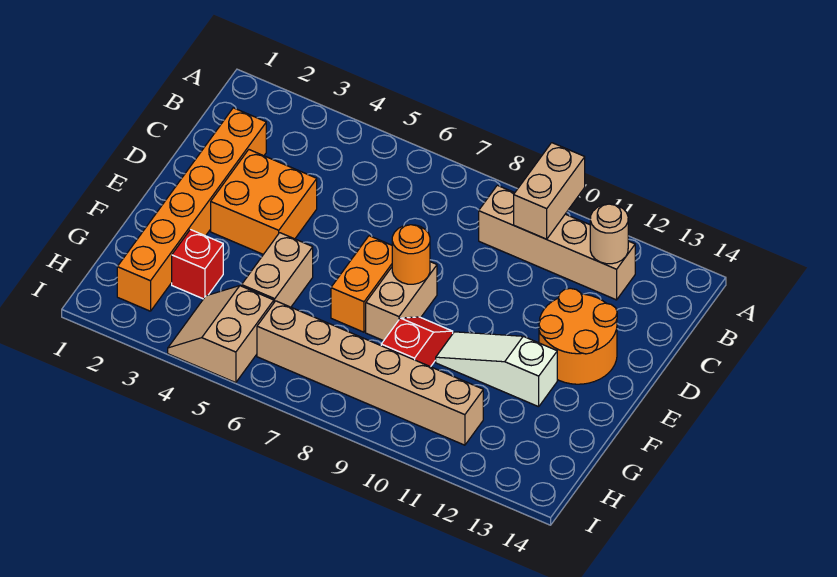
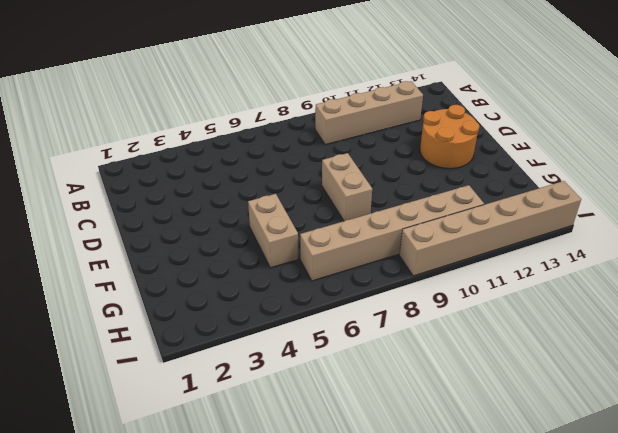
tan 1x6 brick [399,181,581,276] -> none
none -> orange 1x6 brick [117,108,266,311]
none -> orange 2x2 brick [211,150,317,254]
none -> orange 1x2 brick [331,236,392,332]

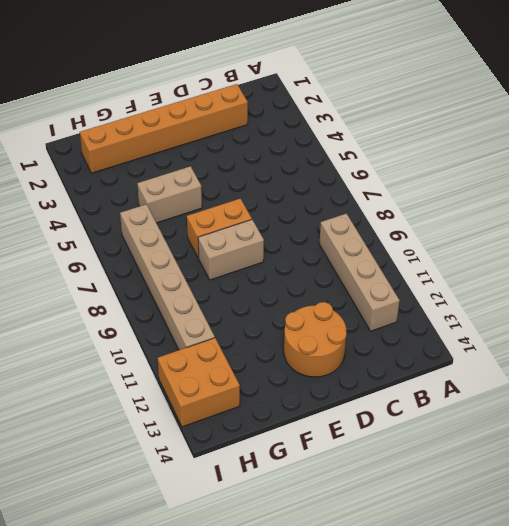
orange 2x2 brick [158,338,240,427] -> orange 2x2 brick moved to [211,150,317,254]
none -> red 1x2 slope [381,317,453,367]
none -> white 1x3 slope [436,332,557,407]
none -> red 1x1 brick [172,230,223,299]

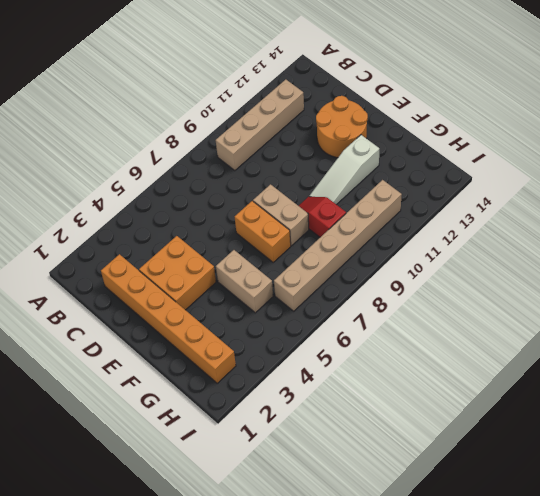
none -> red 1x1 brick [172,230,223,299]
none -> tan 2x2 slope [168,286,274,383]
none -> tan 1x2 brick [514,143,585,239]

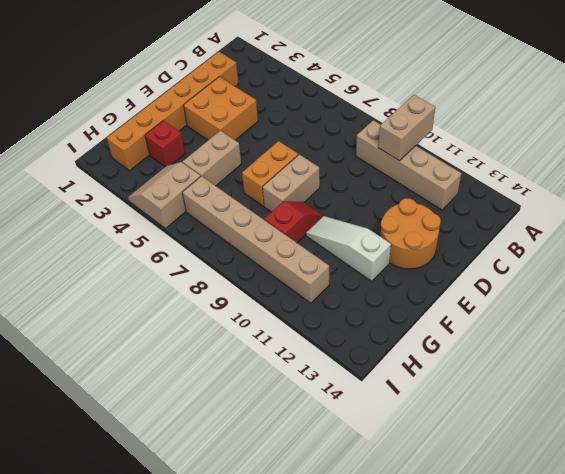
none -> tan 1x1 round brick [590,204,628,264]
none -> orange 1x1 round brick [392,225,430,284]

